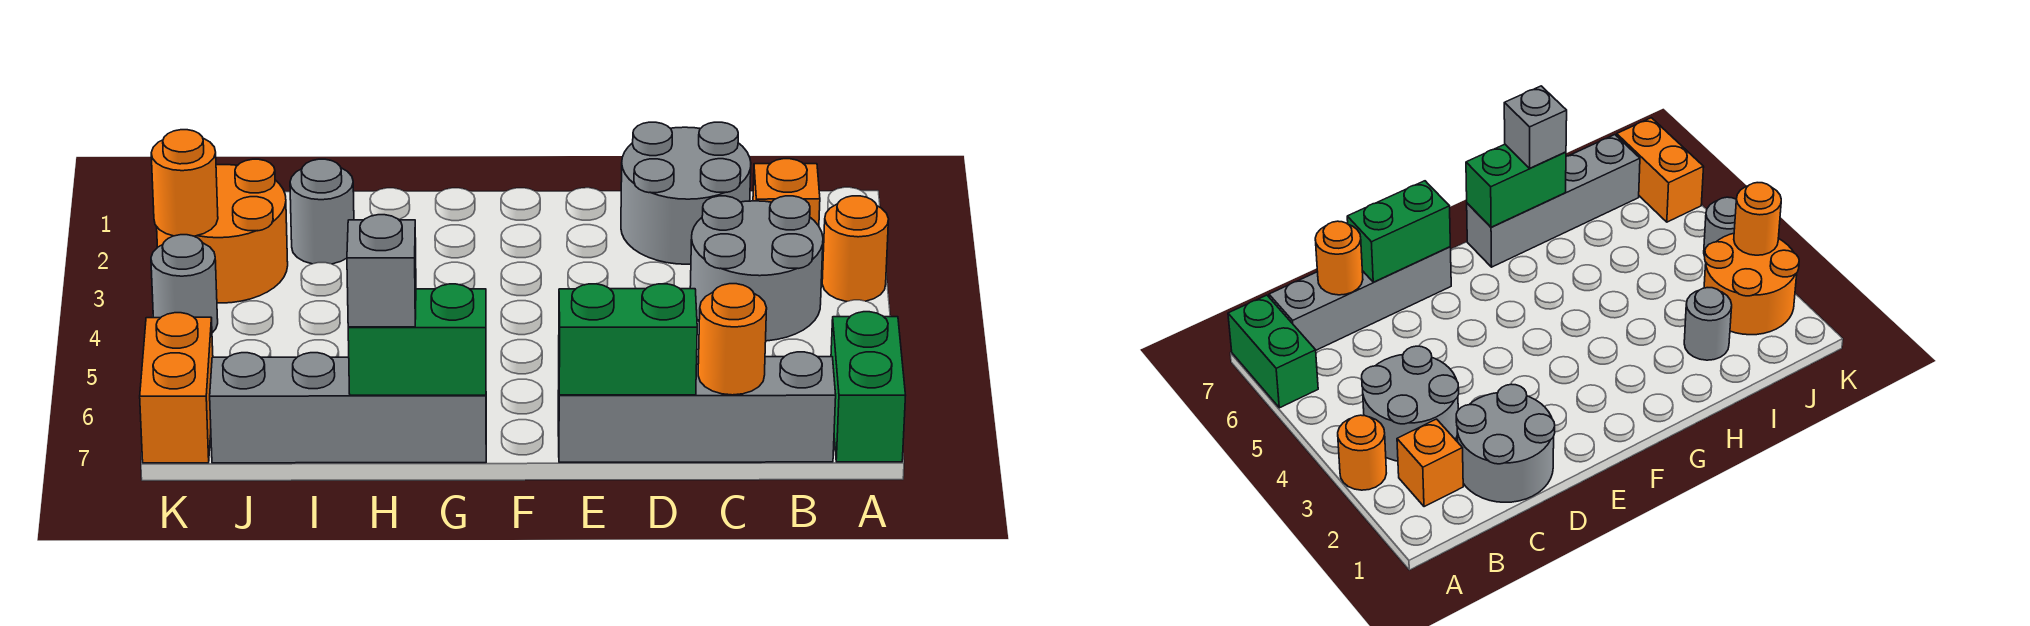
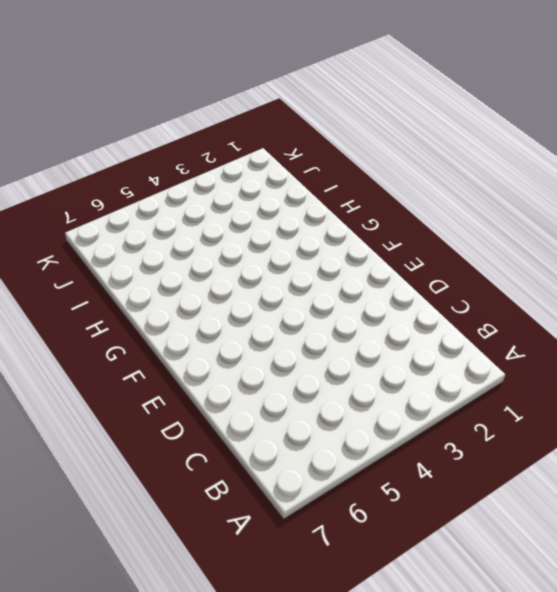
none -> orange 1x1 round brick [822,196,889,302]
none -> green 1x2 brick [831,312,906,462]
none -> orange 1x1 brick [753,159,820,226]

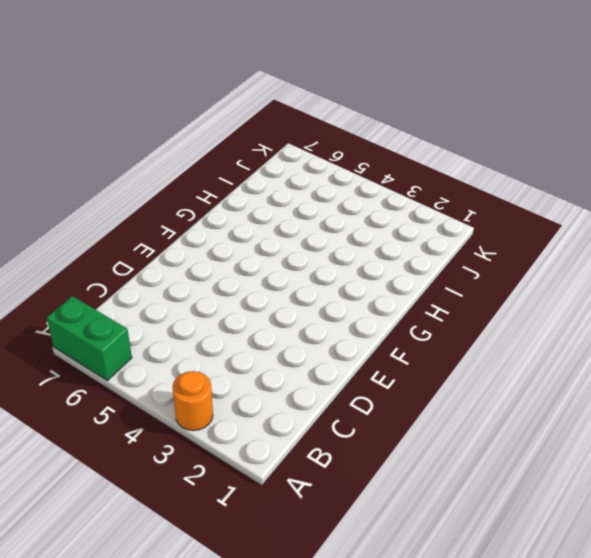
none -> orange 1x1 brick [753,159,820,226]
none -> grey 2x2 round brick [690,196,823,341]
none -> grey 1x4 brick [558,352,836,462]

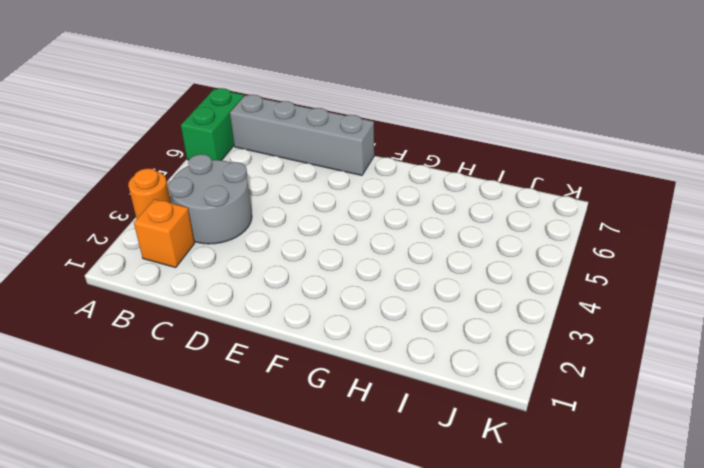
none -> grey 2x2 round brick [621,122,751,264]
none -> grey 1x4 brick [210,353,486,463]
none -> grey 1x1 round brick [290,159,354,264]

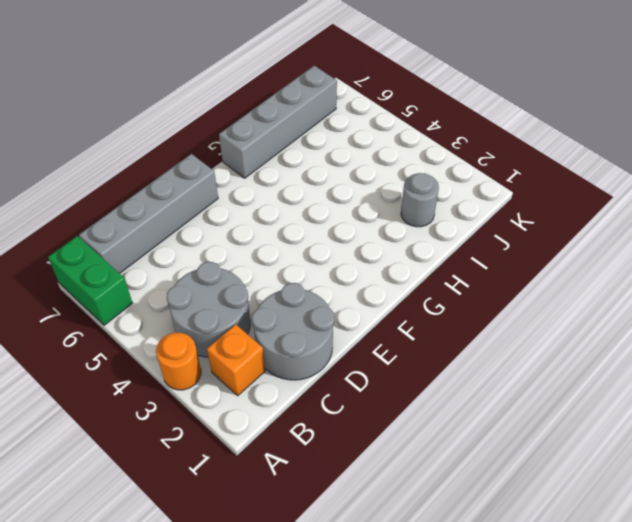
none -> orange 2x2 round brick [157,159,288,303]
none -> grey 1x1 round brick [151,235,218,333]
none -> orange 1x2 brick [140,313,213,463]

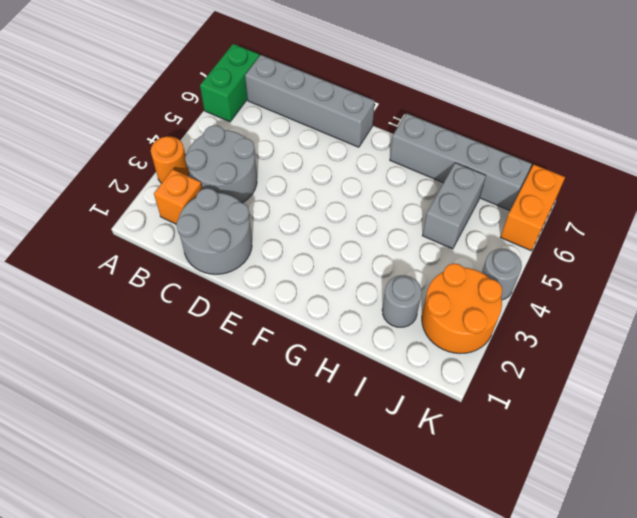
grey 1x2 brick [422,163,486,249] -> none
none -> orange 1x1 round brick [698,284,767,395]
none -> green 1x2 brick [559,284,697,395]
none -> green 1x2 brick [348,284,486,395]

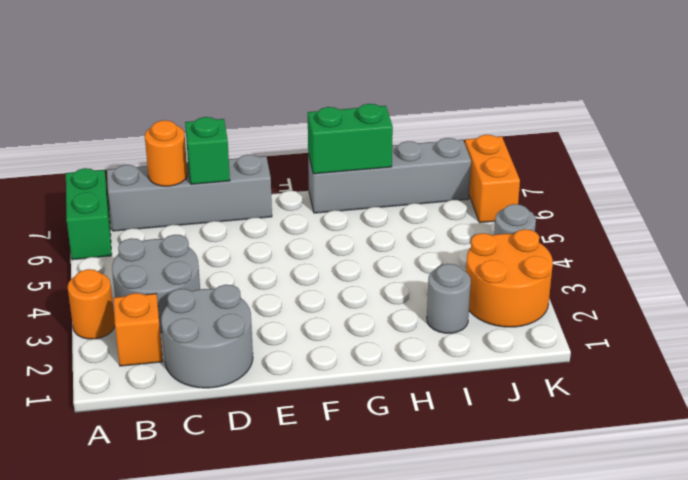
green 1x1 brick [185,117,230,184] -> green 1x2 brick [559,284,697,395]
none -> orange 1x1 round brick [151,130,218,236]
none -> grey 1x1 brick [347,215,416,327]

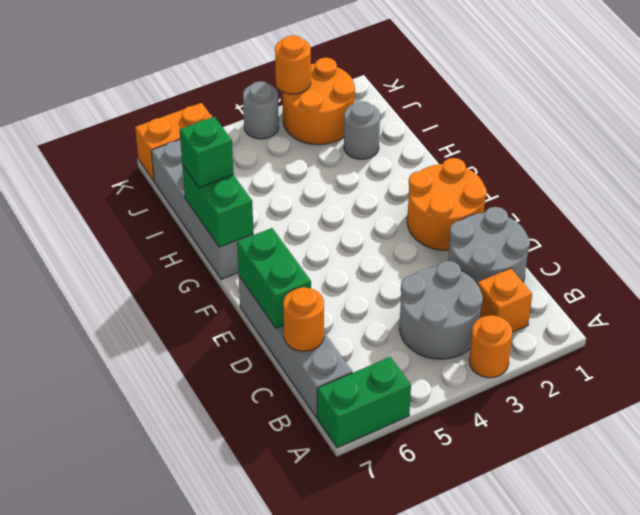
orange 2x2 round brick [407,158,487,250] -> none
green 1x1 brick [180,117,234,188] -> grey 1x1 brick [347,215,416,327]

